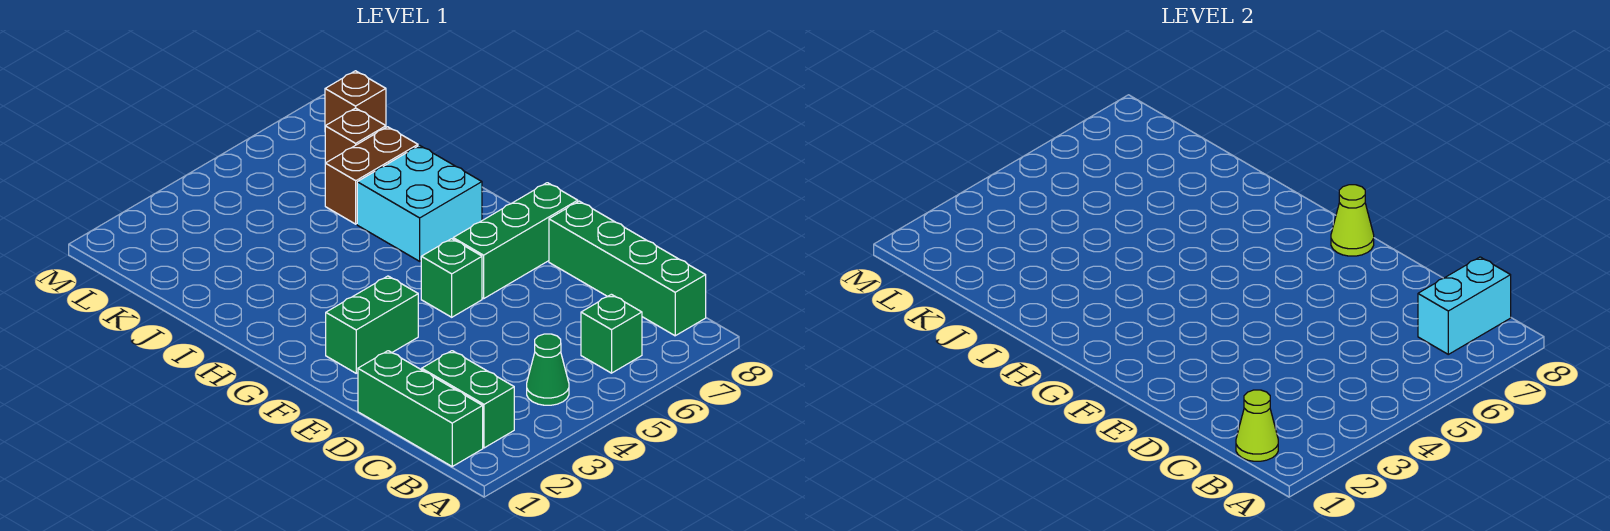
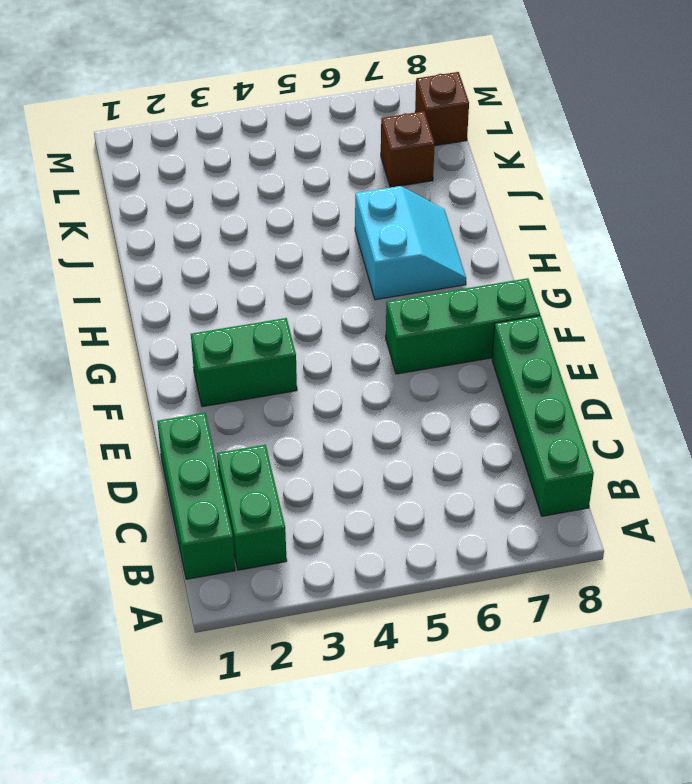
cyan 2x2 slope [355,186,466,300] -> cyan 2x2 brick [357,145,482,261]
none -> green 1x1 cone [527,334,569,405]
none -> green 1x1 brick [581,294,642,373]
none -> green 1x1 brick [421,239,482,317]

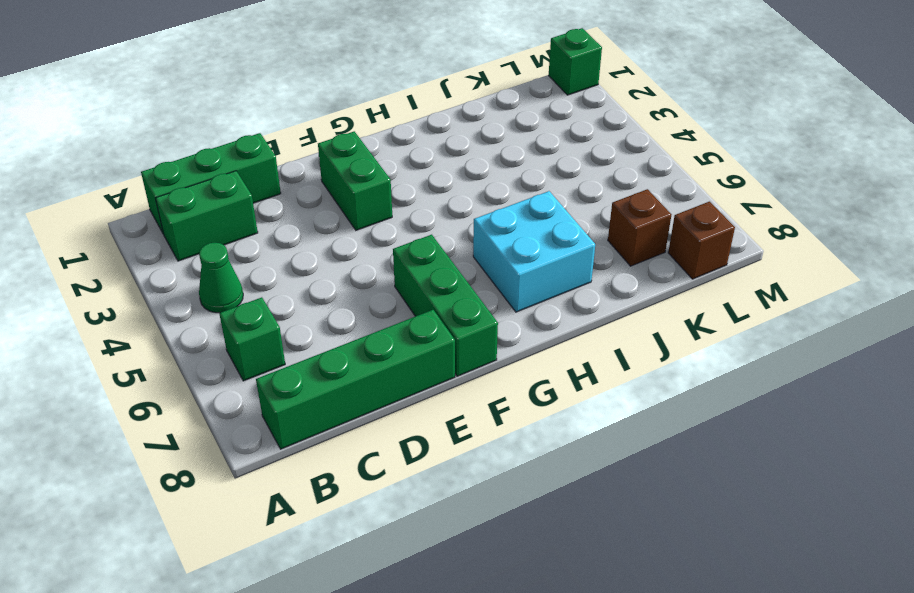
green 1x1 brick [549,28,602,95] -> green 1x1 brick moved to [421,239,482,317]
none -> brown 1x2 brick [325,127,418,224]
none -> lime 1x1 cone [1236,390,1278,461]
none -> cyan 1x2 brick [1418,257,1511,354]

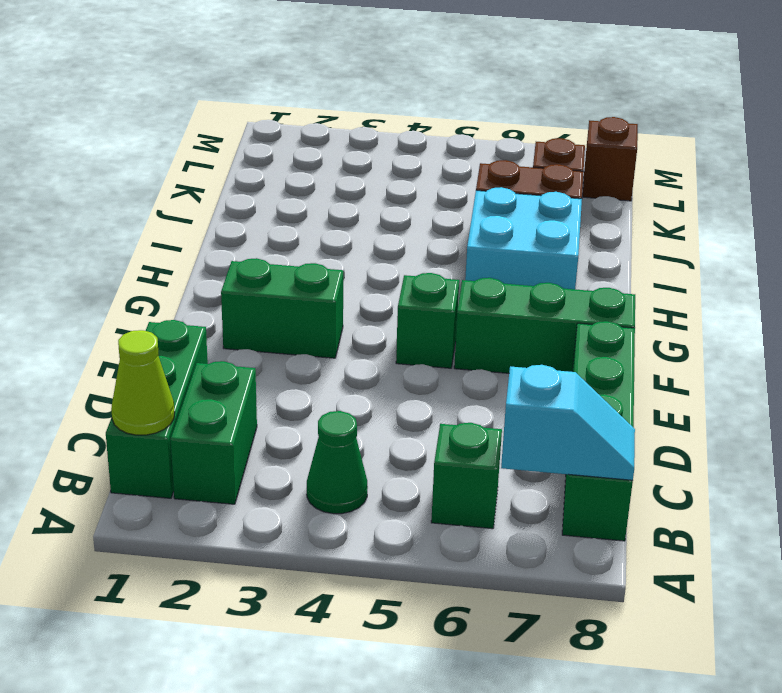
cyan 1x2 slope [501,365,635,480] -> cyan 1x2 brick [1418,257,1511,354]
none -> lime 1x1 cone [1331,185,1374,256]

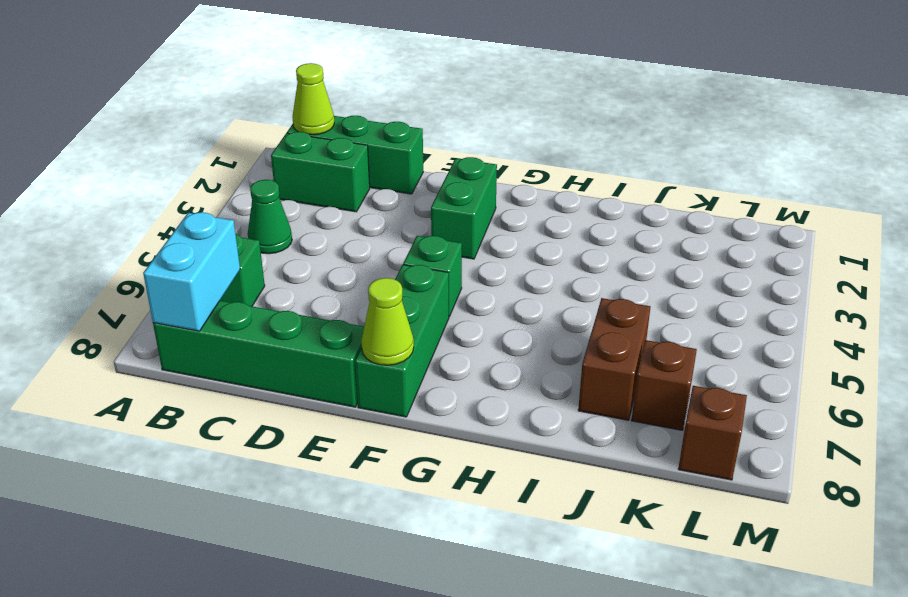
none -> cyan 2x2 brick [357,145,482,261]

